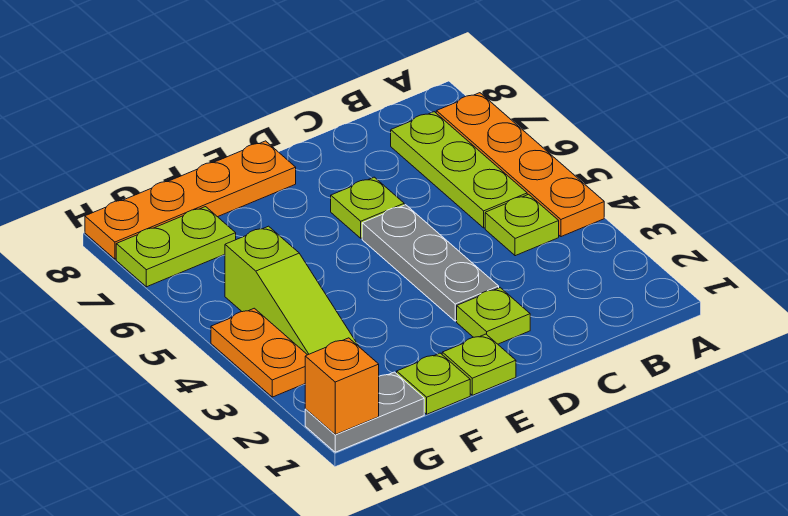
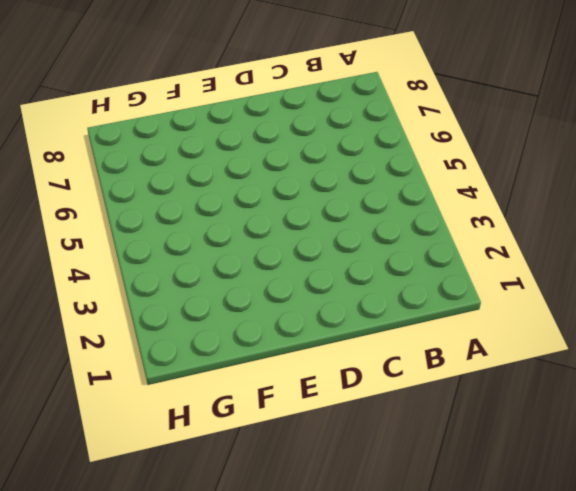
none -> orange 1x4 plate [436,93,604,237]
none -> lime 1x1 plate [485,194,559,256]
none -> lime 1x3 plate [391,112,527,228]

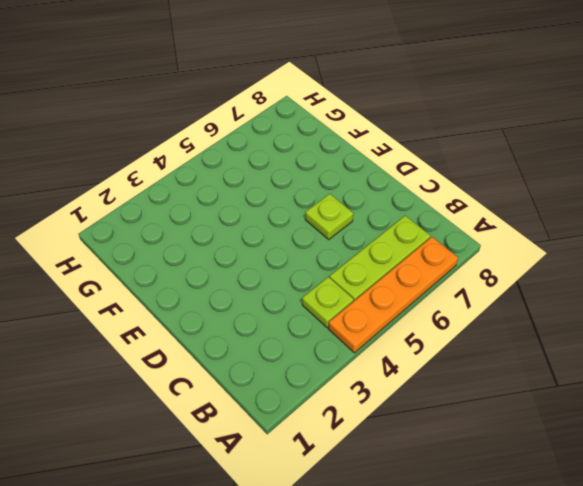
none -> lime 1x1 plate [457,288,530,344]
none -> grey 1x3 plate [362,205,499,321]
none -> lime 1x1 plate [442,334,516,395]

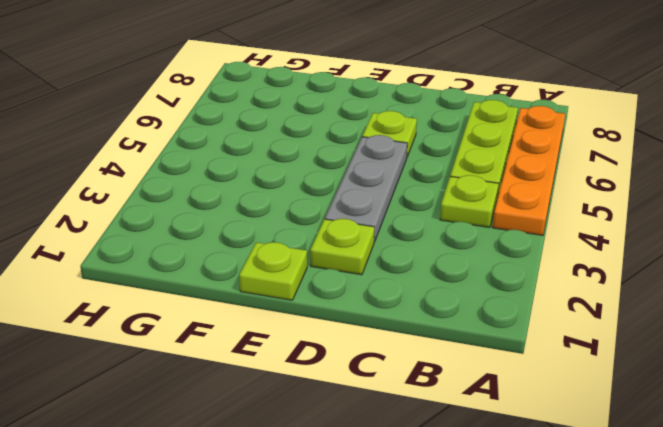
none -> orange 1x4 plate [85,141,296,259]
none -> lime 1x1 plate [397,353,470,414]
none -> grey 1x2 plate [305,372,424,452]

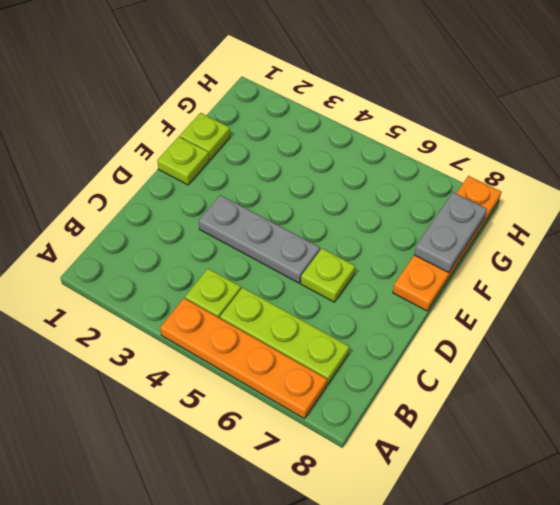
grey 1x2 plate [414,192,487,273] -> grey 1x2 plate moved to [305,372,424,452]
none -> lime 1x1 plate [457,288,530,344]
none -> lime 1x3 slope [225,226,358,355]
none -> lime 1x2 plate [116,207,236,287]

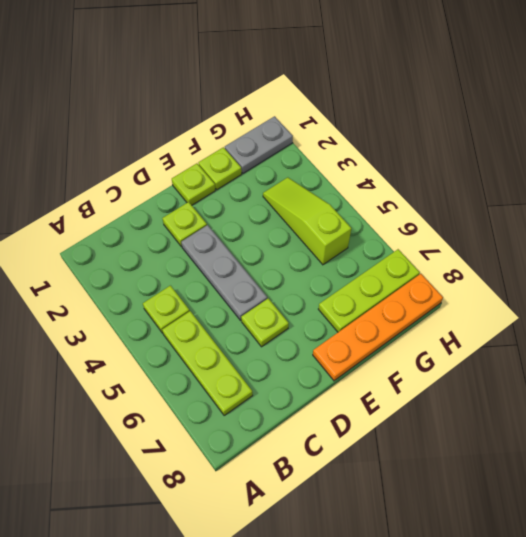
lime 1x3 plate [318,249,420,332] -> lime 1x2 plate [116,207,236,287]
none -> orange 1x4 plate [436,93,604,237]
none -> orange 1x2 plate [211,308,307,397]
none -> orange 1x1 brick [305,338,379,435]

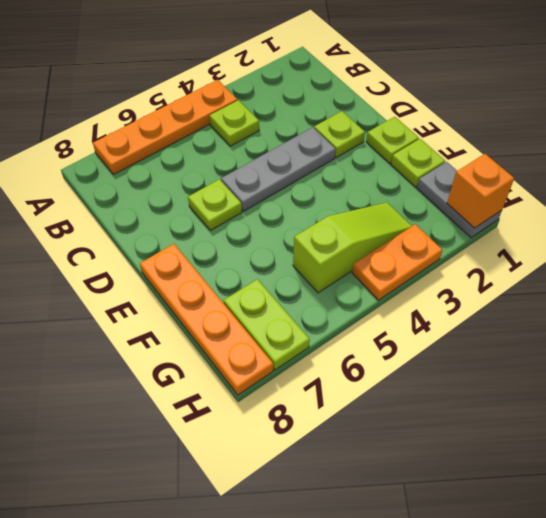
none -> lime 1x3 plate [391,112,527,228]

